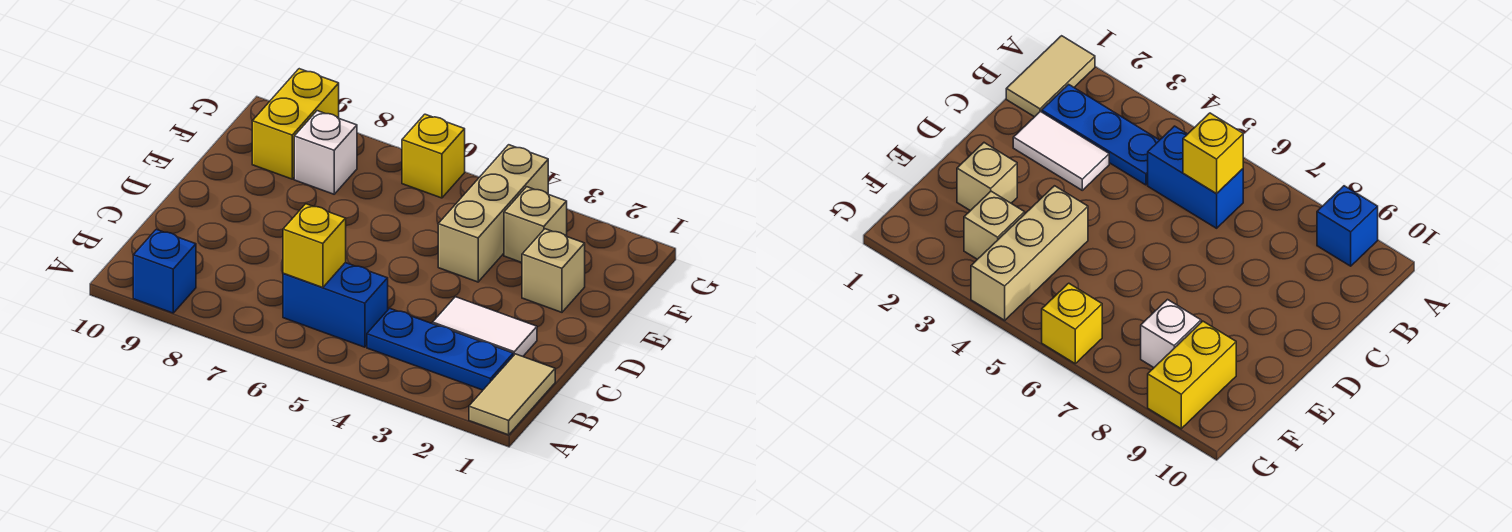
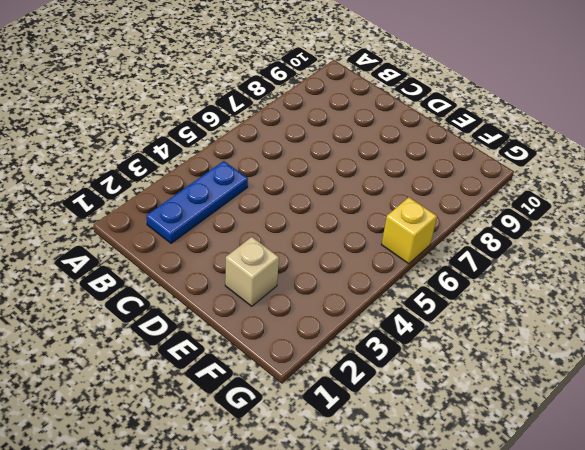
none -> tan 1x2 tile [469,354,555,435]
none -> blue 1x1 brick [133,229,196,313]
none -> blue 1x2 brick [283,263,388,347]

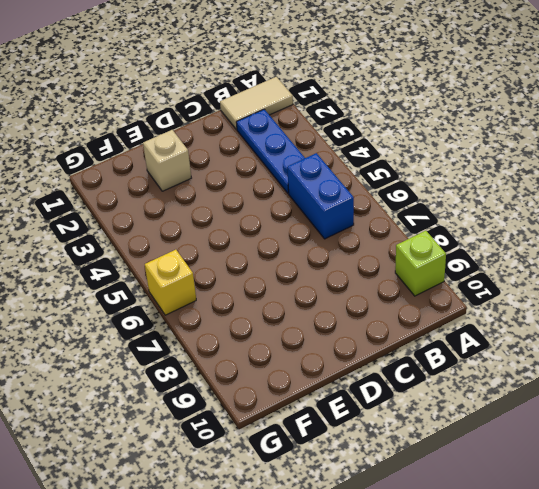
lime 1x1 brick [395,231,446,296] -> blue 1x1 brick [133,229,196,313]
none -> white 1x2 tile [433,297,537,356]
none -> tan 1x3 brick [438,145,548,282]
none -> tan 1x1 brick [504,187,567,262]

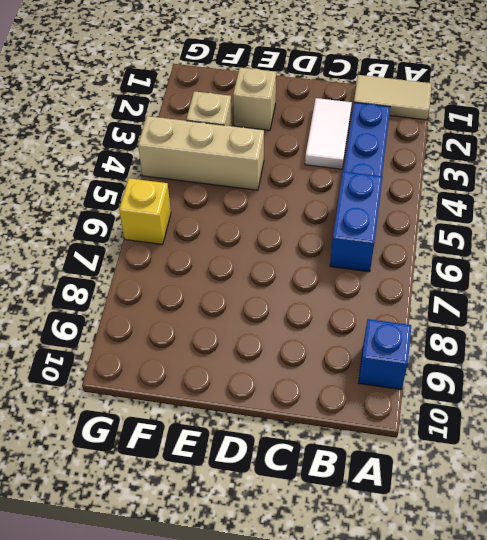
none -> white 1x1 brick [294,111,357,194]
none -> yellow 1x2 brick [252,69,339,179]
none -> yellow 1x1 brick [283,204,346,288]

